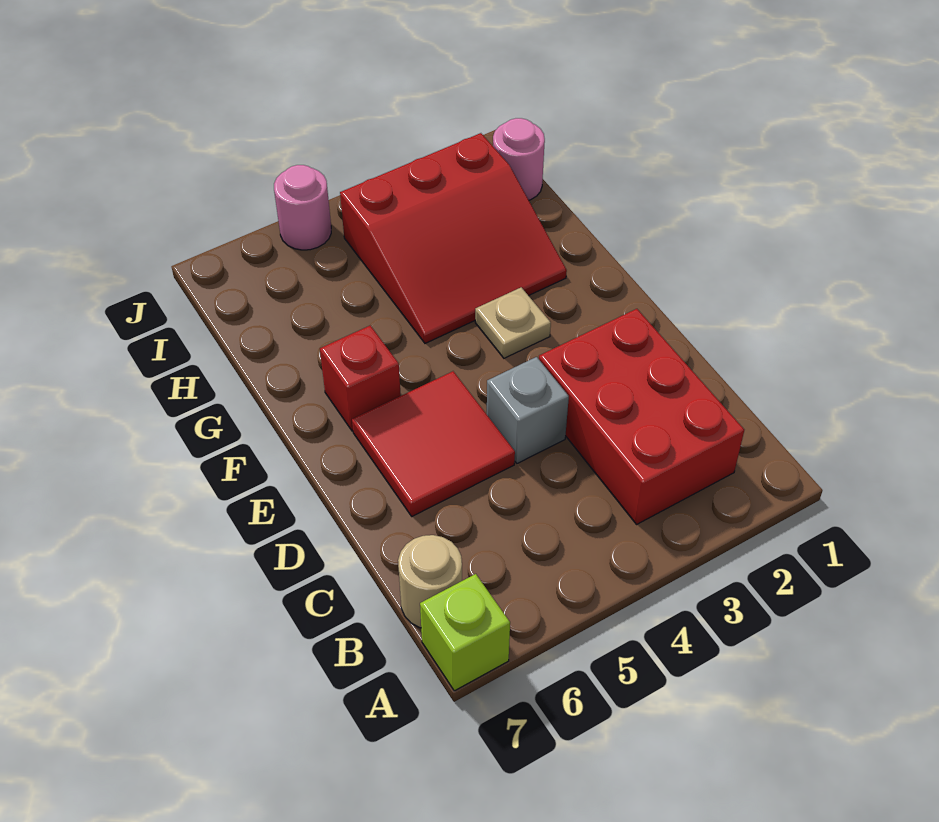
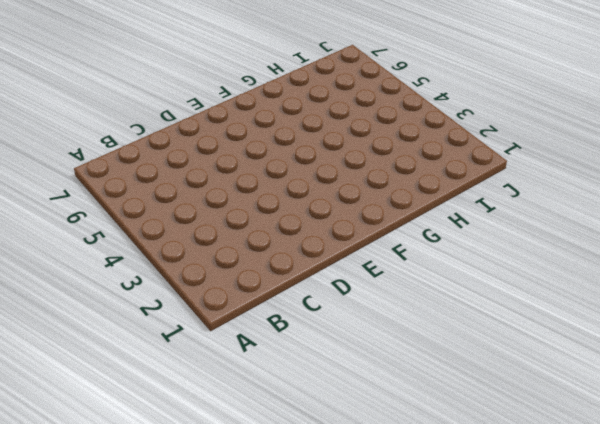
none -> lime 1x1 brick [420,574,510,691]
none -> red 2x3 brick [539,309,744,524]

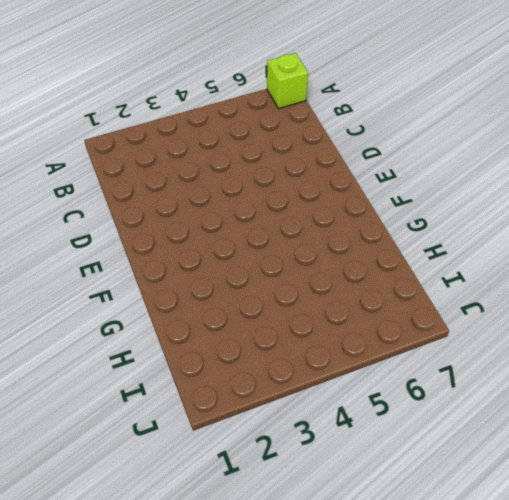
none -> red 2x3 brick [539,309,744,524]
none -> tan 1x1 round brick [398,535,462,628]

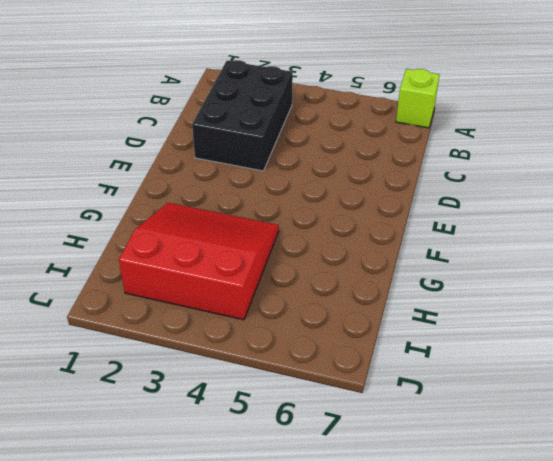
black 2x3 brick [192,60,293,171] -> red 2x3 brick [539,309,744,524]
none -> tan 1x1 round brick [398,535,462,628]
none -> grey 1x1 brick [487,357,569,464]

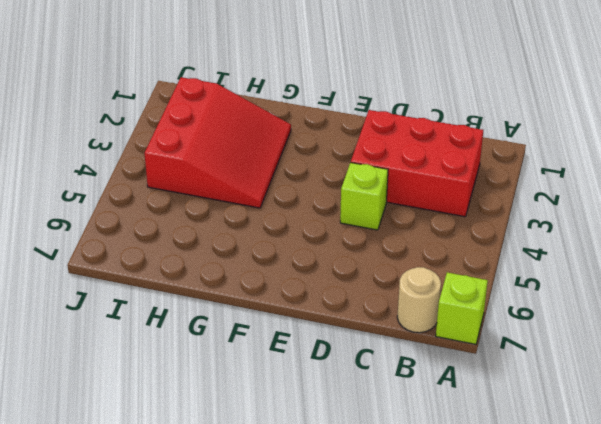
lime 1x1 brick [340,163,388,230] -> grey 1x1 brick [487,357,569,464]
none -> red 2x2 tile [352,371,515,516]
none -> tan 1x1 plate [475,287,551,358]

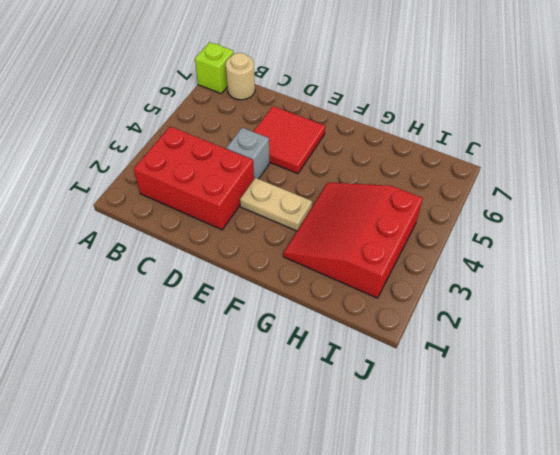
tan 1x2 plate [240,178,312,231] -> tan 1x1 plate [475,287,551,358]
none -> red 1x1 brick [320,326,401,431]
none -> pink 1x1 round brick [493,118,545,200]

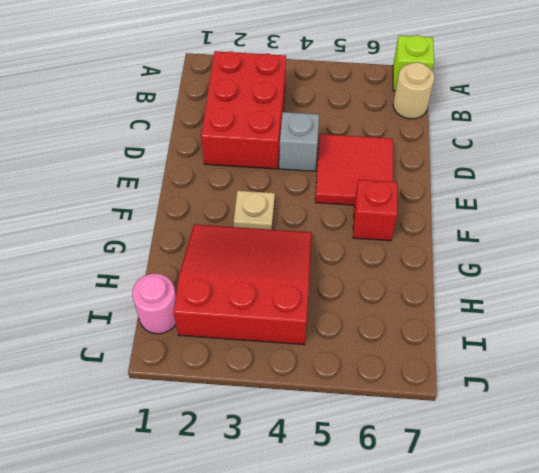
none -> pink 1x1 round brick [274,165,331,250]

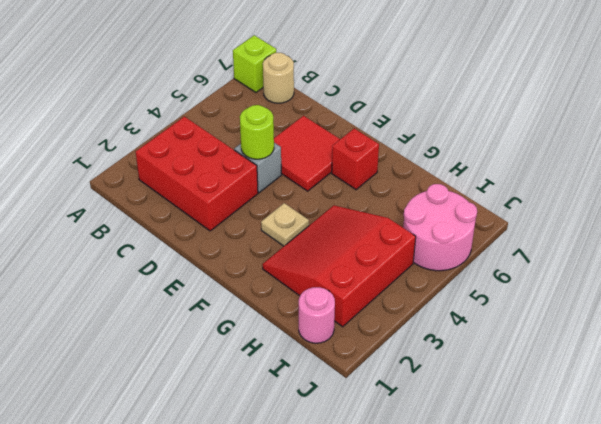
lime 1x1 round brick [240,105,274,159] -> none
pink 2x2 round brick [403,184,477,271] -> pink 1x1 round brick [274,165,331,250]

